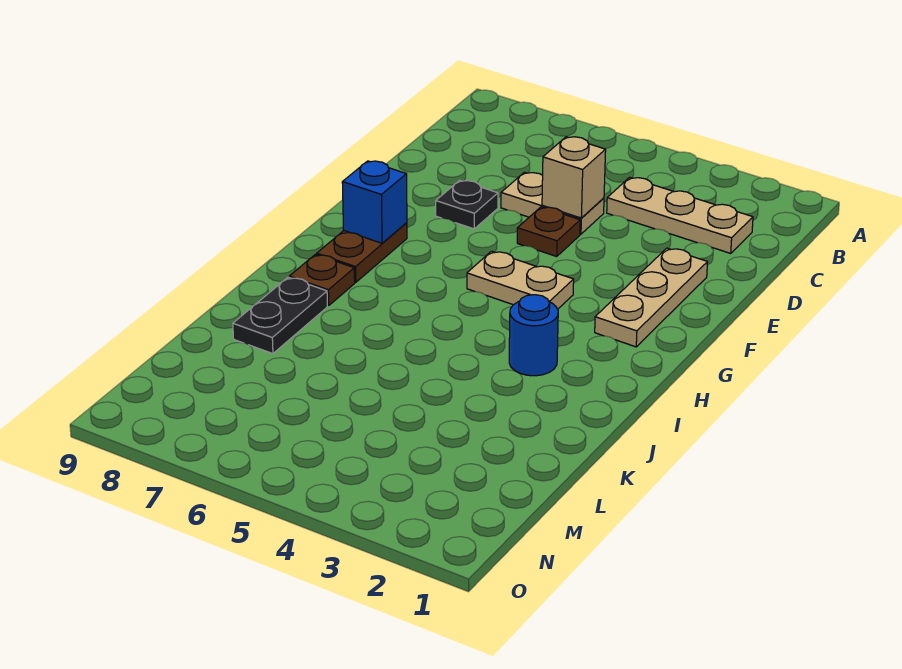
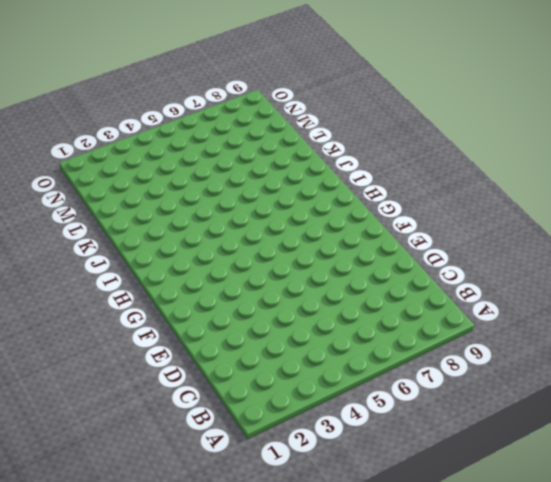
none -> tan 1x3 plate [607,177,753,253]
none -> tan 1x2 plate [501,172,604,234]
none -> tan 1x3 plate [595,248,708,347]

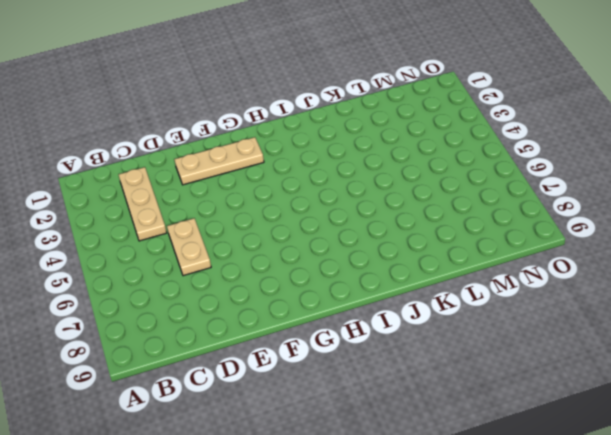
none -> brown 1x1 plate [517,207,580,256]
none -> black 1x1 plate [436,180,498,229]
none -> tan 1x2 plate [467,251,574,309]

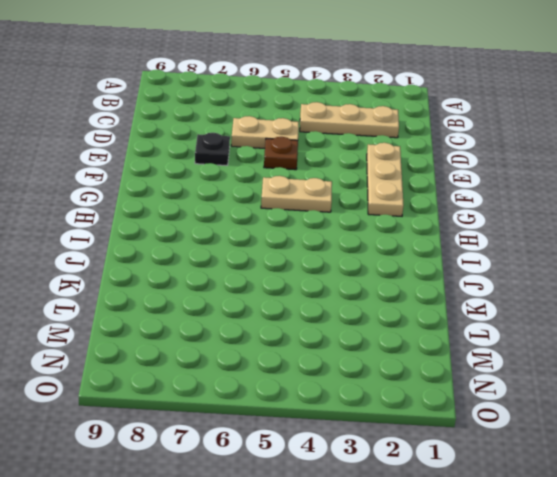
none -> brown 1x2 plate [317,223,407,282]
none -> blue 1x1 round brick [509,295,558,376]
none -> brown 1x1 plate [289,254,355,306]

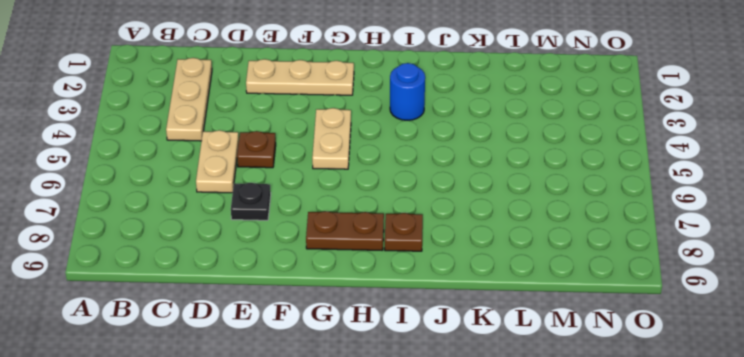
none -> black 1x2 plate [233,277,327,354]
none -> tan 1x1 brick [542,137,606,218]
none -> blue 1x1 brick [342,161,407,243]

